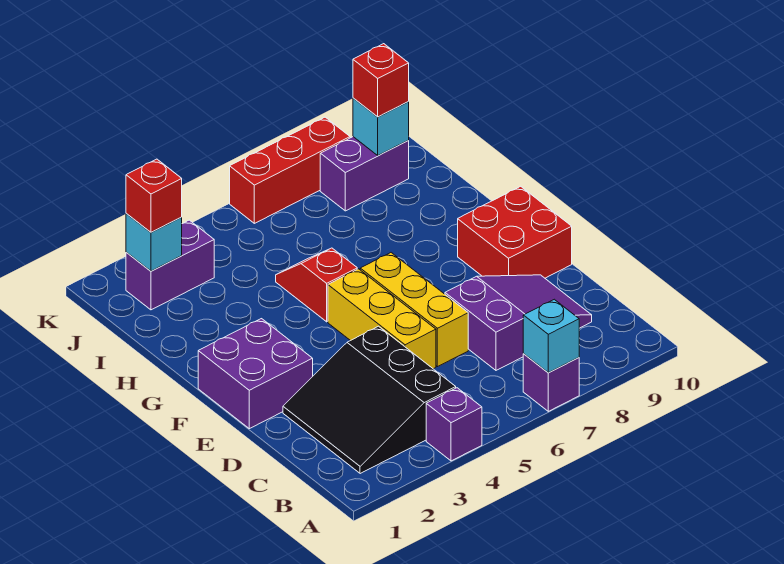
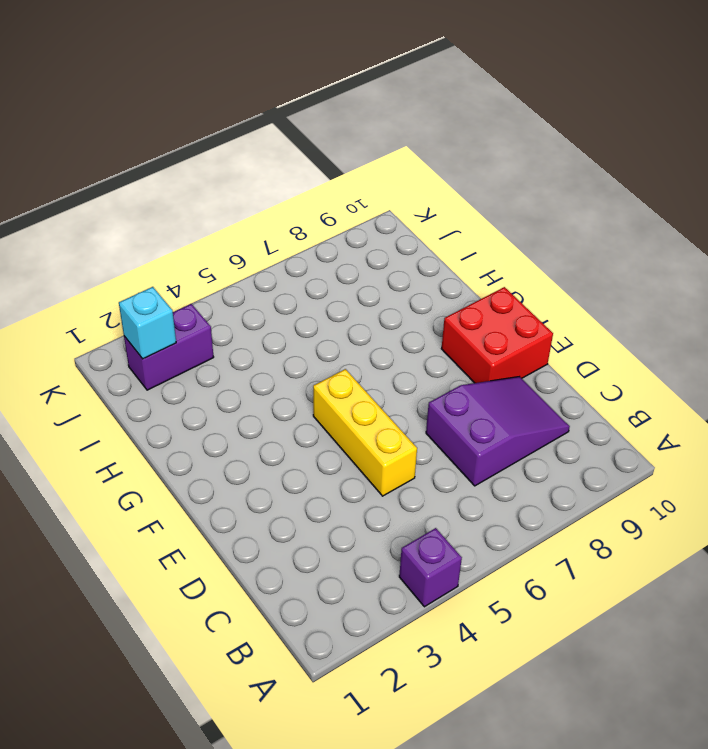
none -> purple 1x1 brick [523,354,579,411]
none -> black 3x3 slope [283,326,456,474]
none -> yellow 1x3 brick [360,253,468,367]

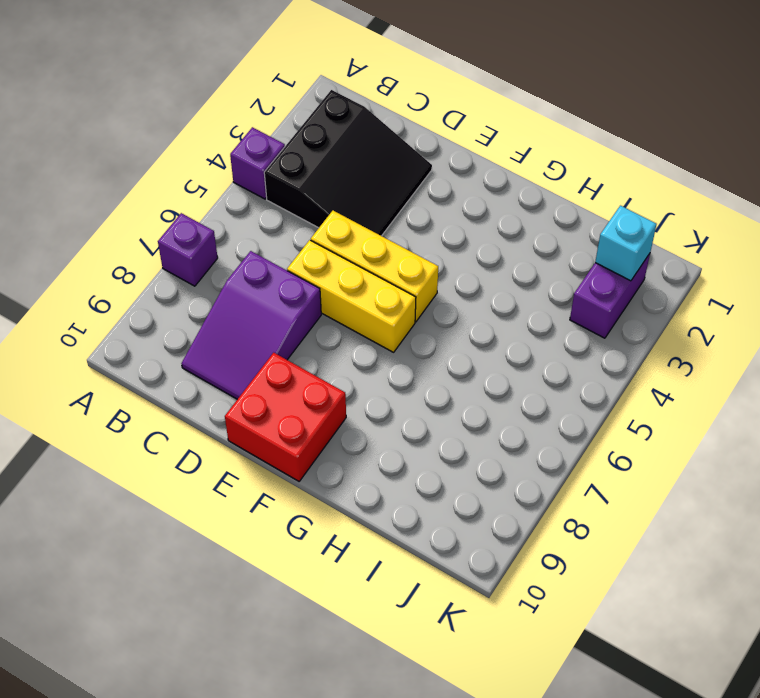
black 3x3 slope [264,90,432,236] -> black 3x3 slope turned to [283,326,456,474]
none -> purple 2x2 brick [198,319,313,429]
none -> red 1x2 slope [276,248,357,322]
none -> purple 1x2 brick [320,137,409,211]

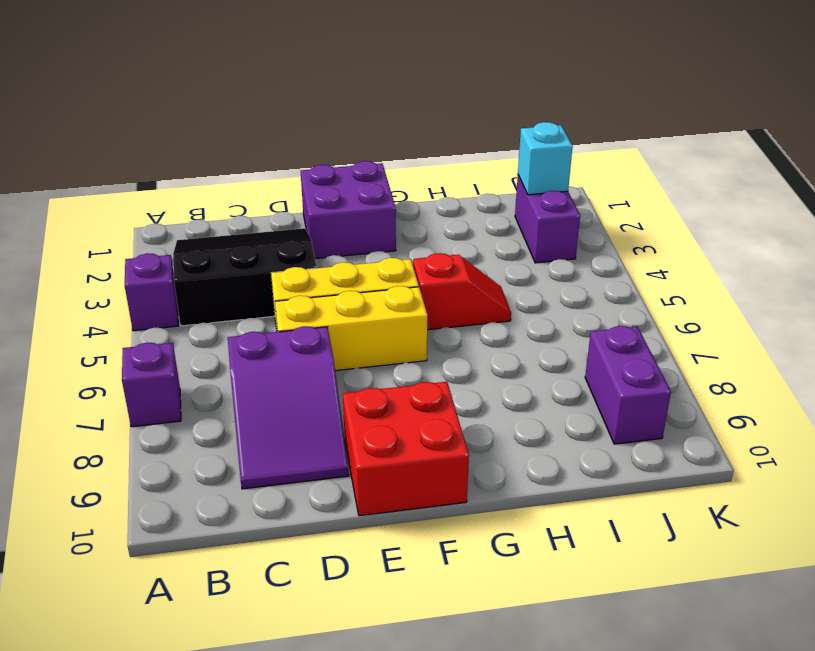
none -> red 1x3 brick [230,117,350,223]
none -> cyan 1x1 brick [523,299,579,373]
none -> cyan 1x1 brick [353,98,409,155]

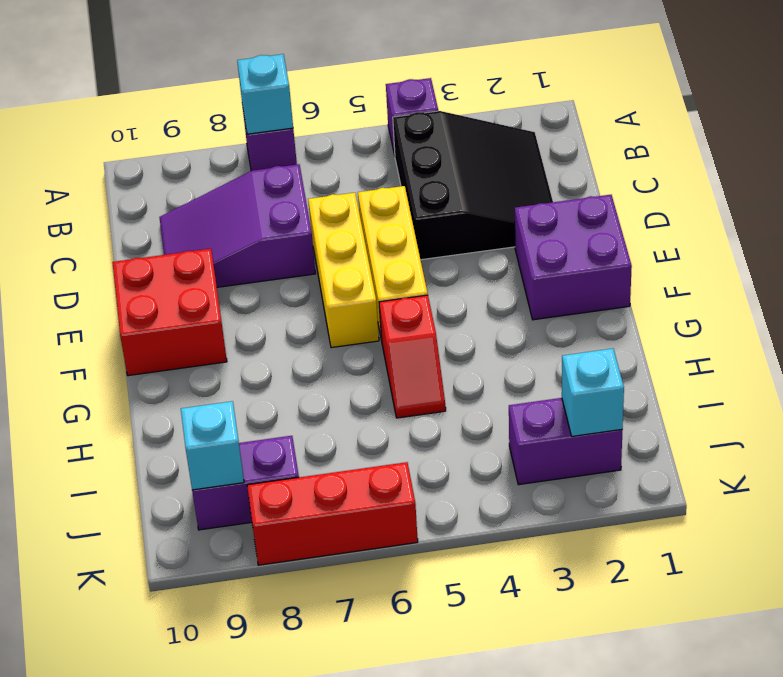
none -> red 1x1 brick [126,159,182,232]
none -> red 1x1 brick [353,44,409,117]

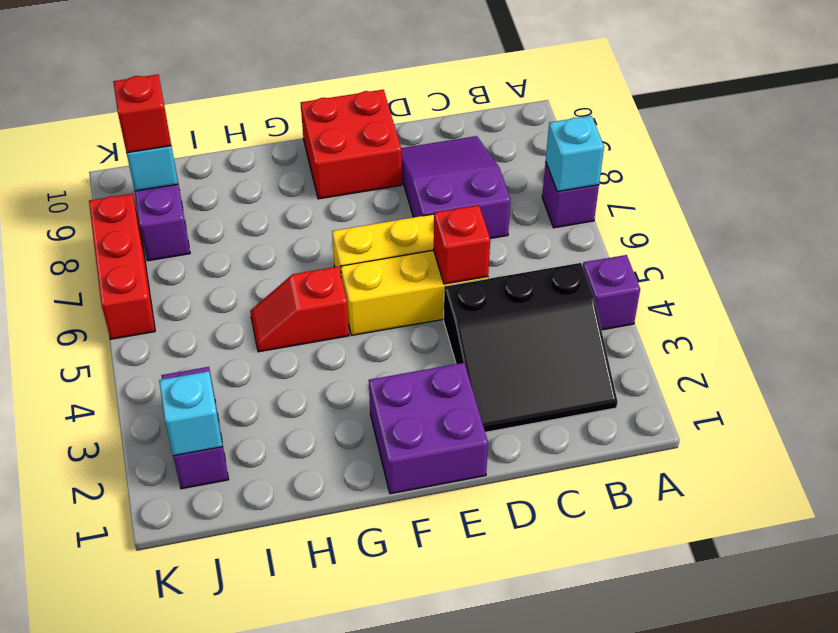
red 1x1 brick [434,205,490,284] -> red 1x1 brick moved to [126,159,182,232]

